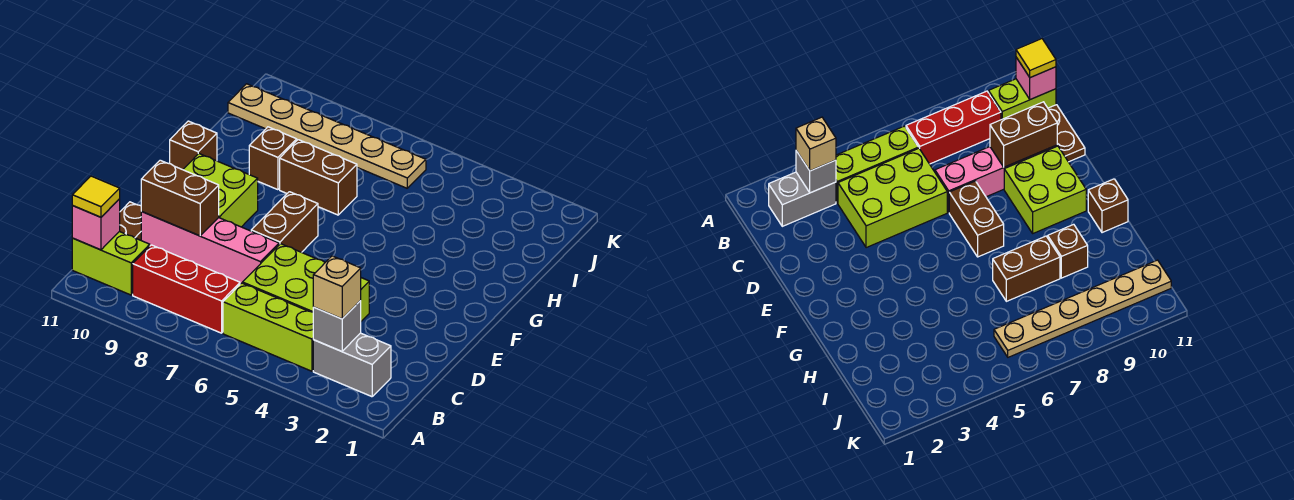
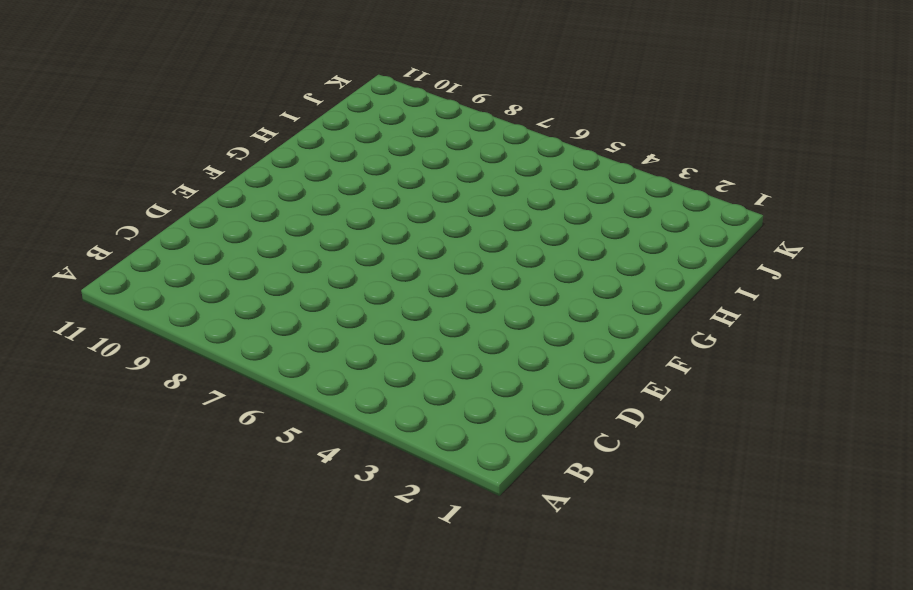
none -> grey 1x2 brick [313,333,391,397]
none -> lime 1x3 brick [223,283,314,371]
none -> red 1x3 brick [133,245,240,333]

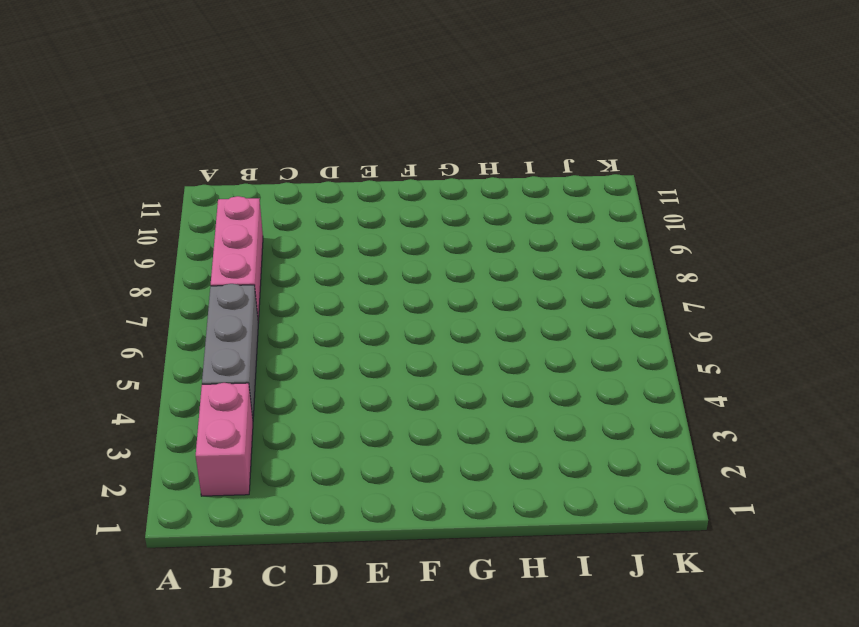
pink 1x2 brick [196,383,253,496] -> grey 1x2 brick [313,333,391,397]
grey 1x3 brick [202,284,258,417] -> lime 1x3 brick [223,283,314,371]
pink 1x3 brick [211,196,263,323] -> red 1x3 brick [133,245,240,333]
none -> lime 1x2 brick [72,231,150,295]
none -> lime 2x3 brick [243,244,369,321]
none -> brown 1x2 plate [120,202,142,240]

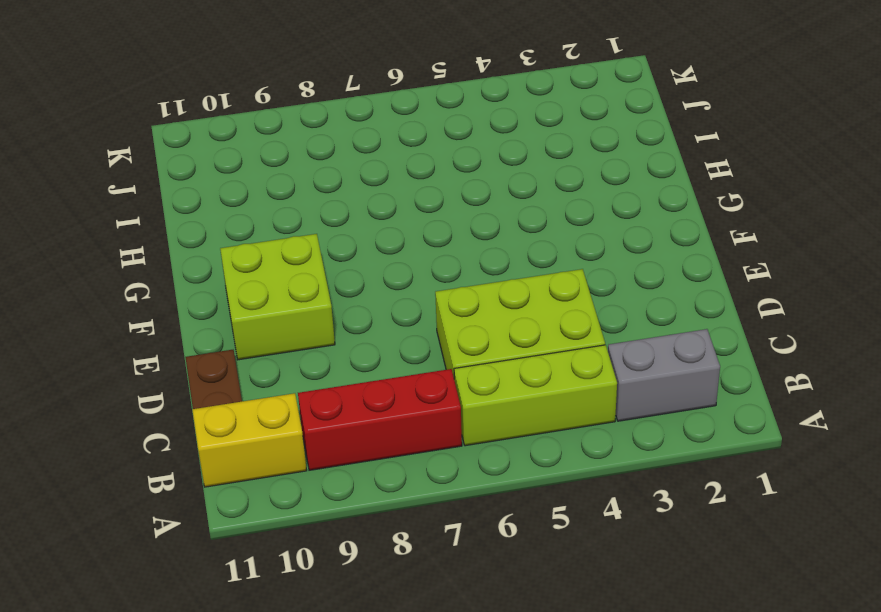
yellow 1x2 brick [193,393,307,487] -> lime 1x2 brick [72,231,150,295]
none -> pink 1x4 brick [141,212,279,284]
none -> brown 1x2 brick [251,192,318,252]
none -> brown 1x1 brick [170,121,217,170]

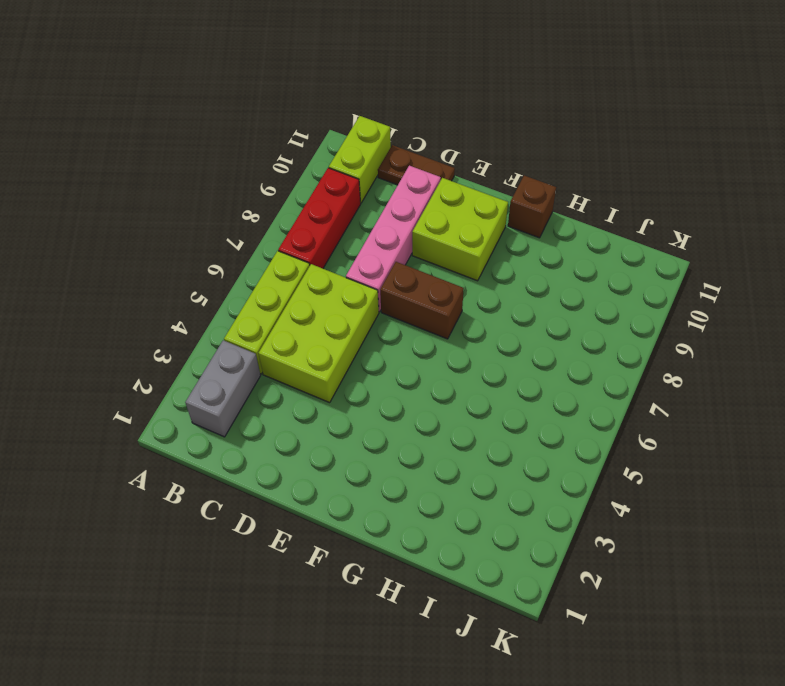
none -> brown 1x2 brick [280,140,357,215]
none -> brown 1x1 brick [249,127,297,190]
none -> tan 1x6 plate [228,84,426,188]

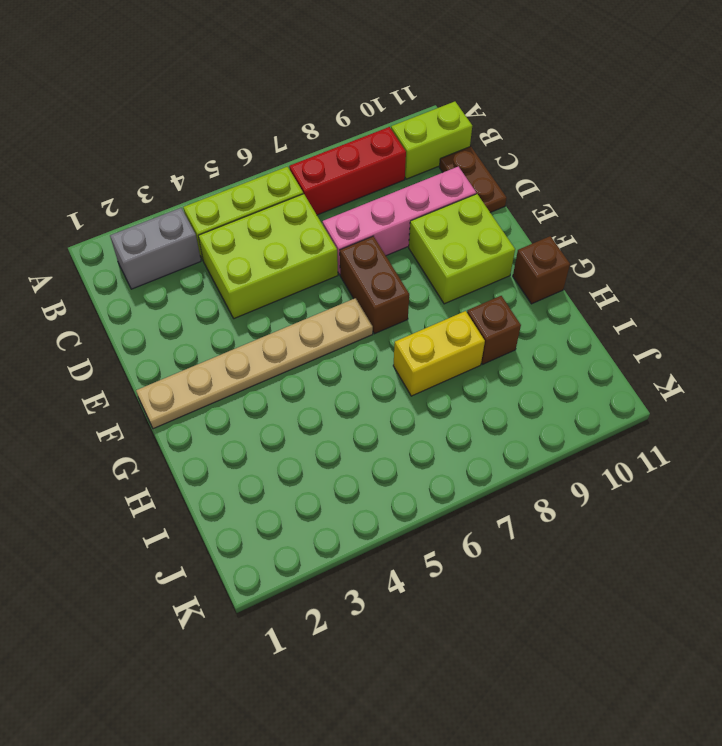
tan 1x6 plate [136,298,373,429] -> tan 1x6 plate moved to [228,84,426,188]
yellow 1x2 brick [393,311,485,396] -> brown 1x2 brick [280,140,357,215]
none -> grey 1x1 brick [313,301,361,351]
none -> pink 1x1 brick [72,199,120,250]
none -> brown 1x2 brick [141,160,219,236]

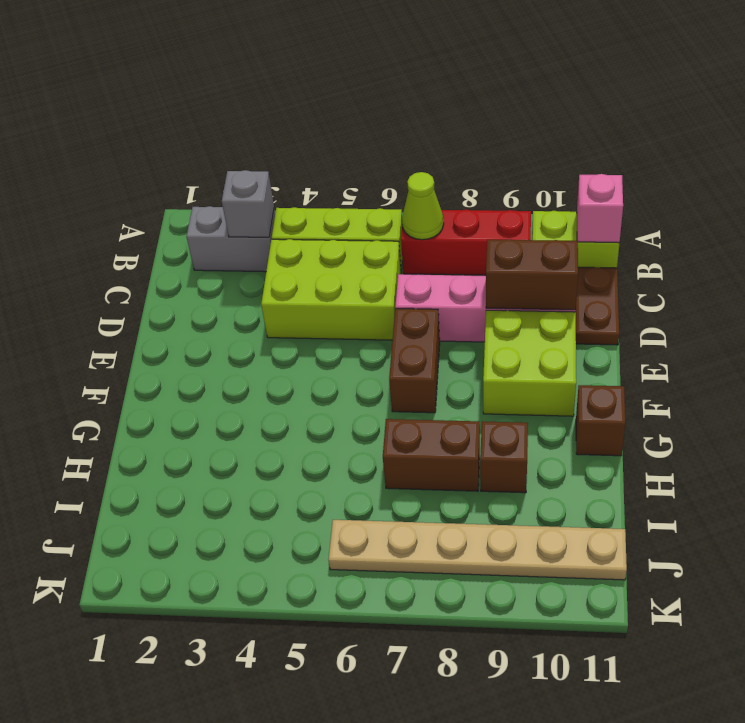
lime 1x1 cone [402,172,444,240] -> none
none -> tan 1x1 brick [313,256,361,319]
none -> yellow 1x1 tile [72,176,120,217]

